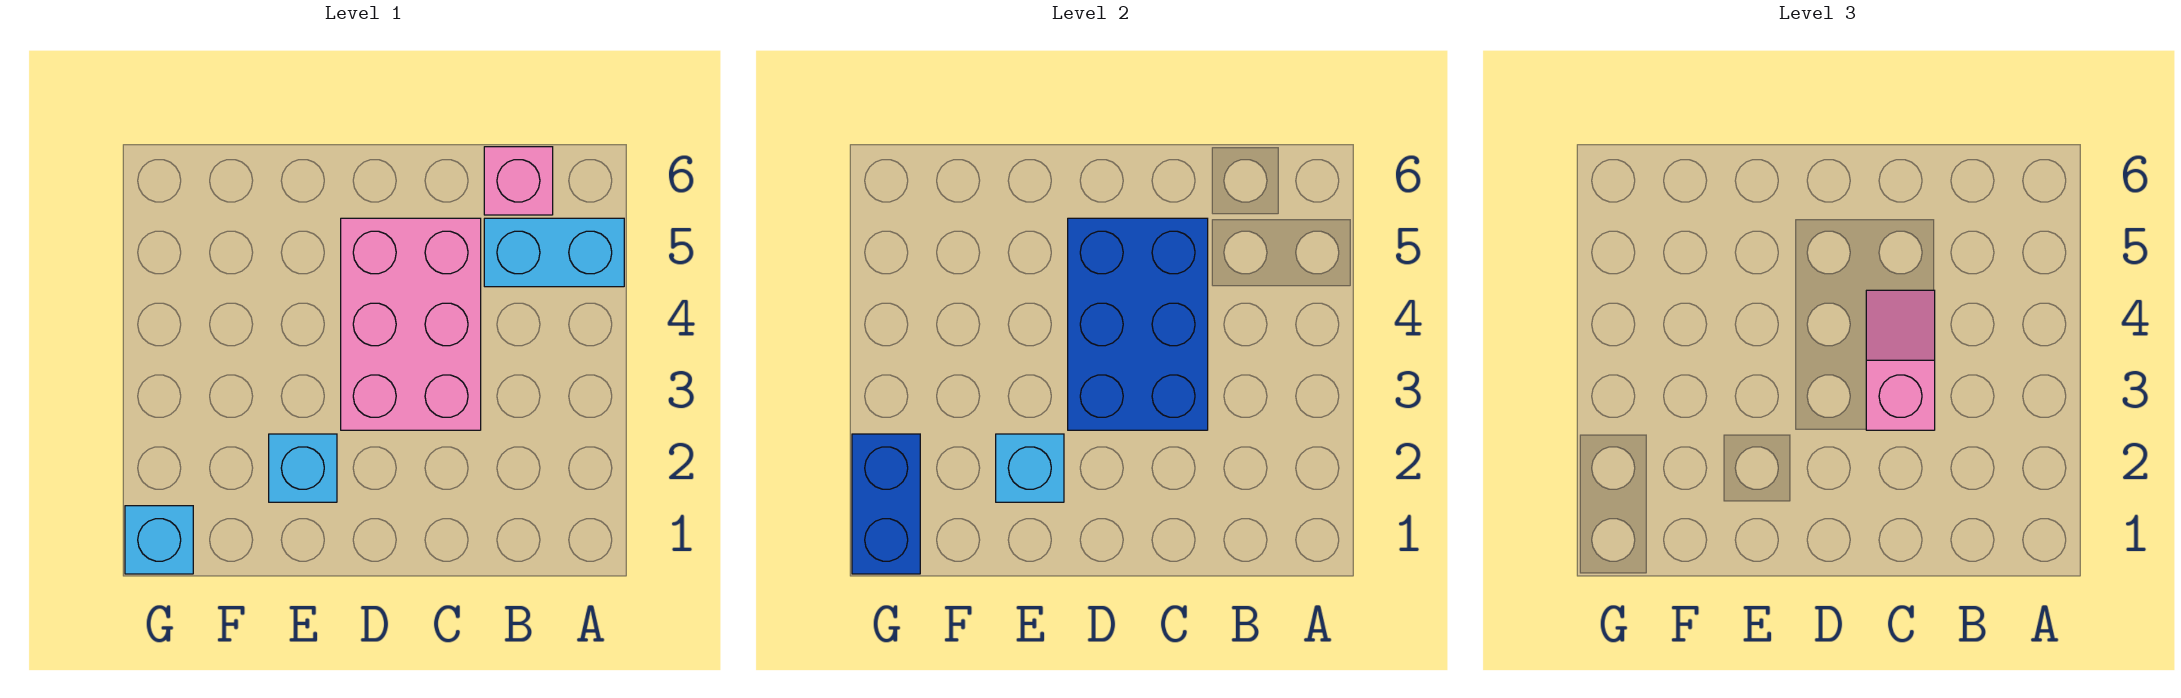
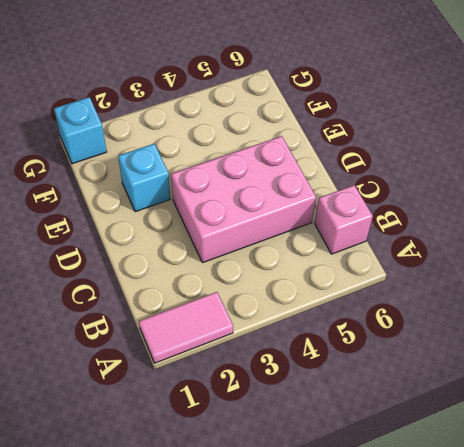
pink 1x2 tile [139,292,233,363] -> none
none -> cyan 1x2 brick [484,218,624,287]
none -> blue 2x3 brick [1068,218,1208,430]

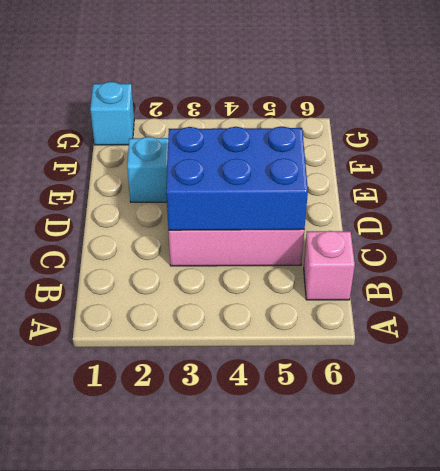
none -> cyan 1x2 brick [484,218,624,287]
none -> cyan 1x1 brick [996,434,1064,502]

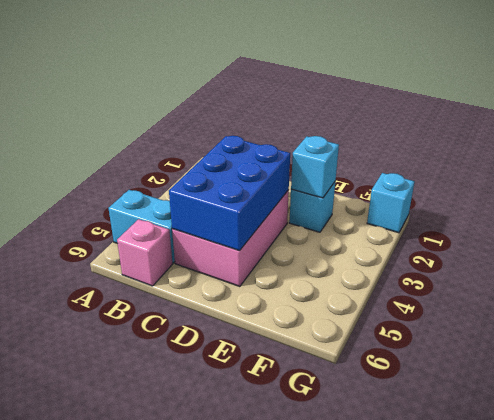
none -> blue 1x2 brick [852,434,920,574]
none -> pink 1x2 slope [1866,290,1935,430]

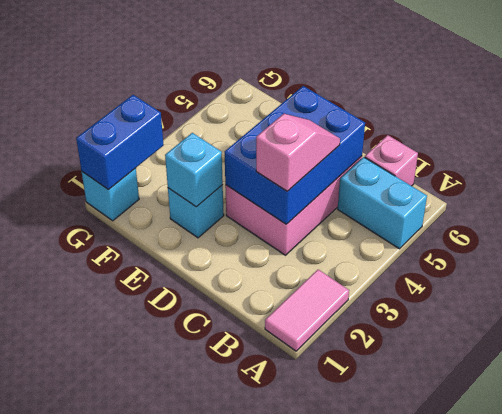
pink 1x2 tile [265,270,349,351] -> none

